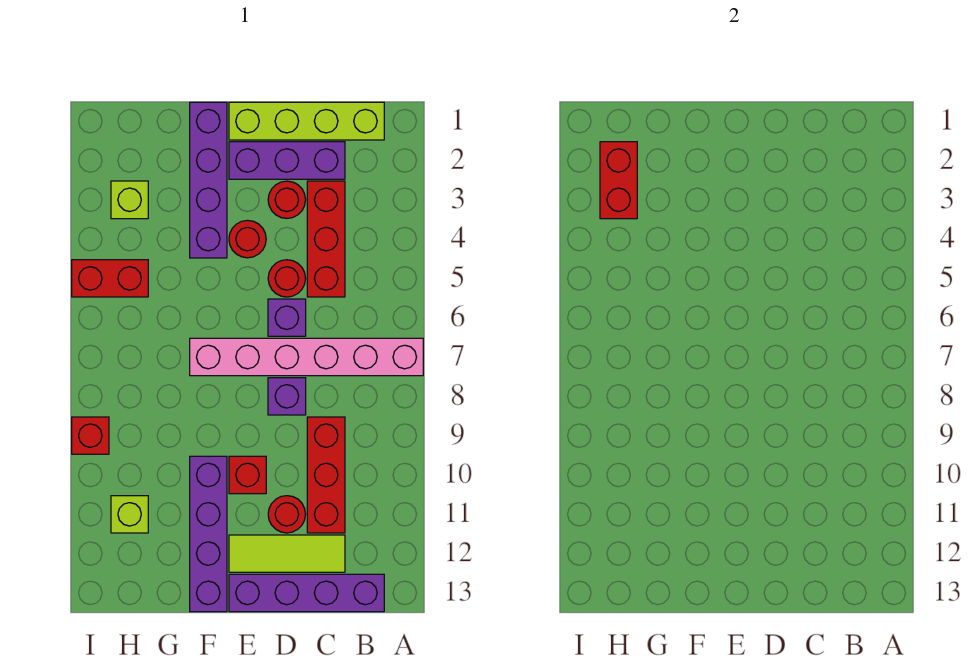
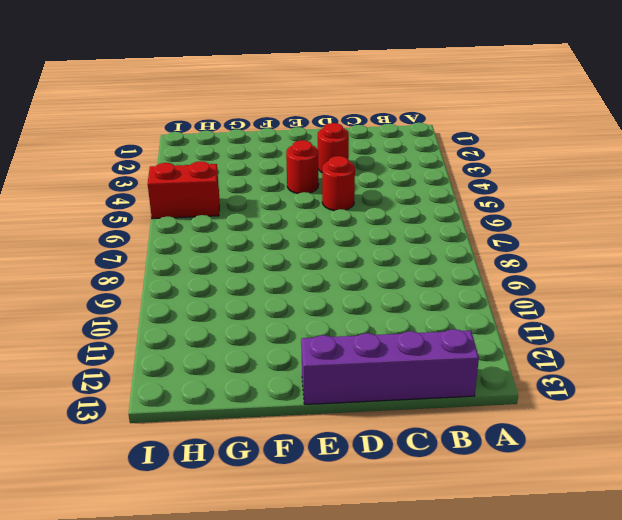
none -> pink 1x6 brick [190,338,423,376]
none -> lime 1x4 brick [229,102,384,140]
none -> purple 1x3 brick [229,142,345,179]

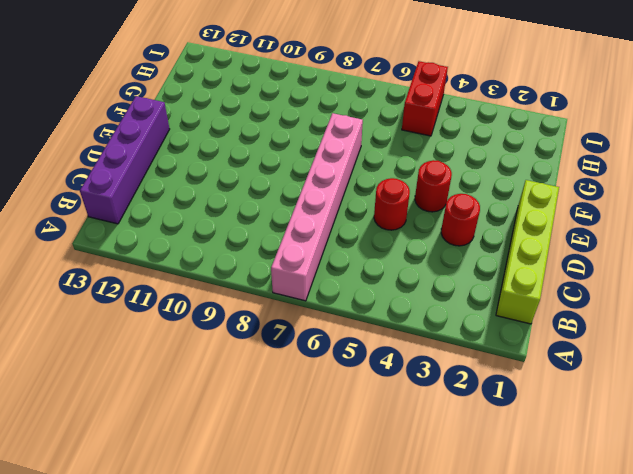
none -> purple 1x3 brick [229,142,345,179]
none -> red 1x3 brick [307,181,345,297]
none -> red 1x3 brick [307,417,345,533]

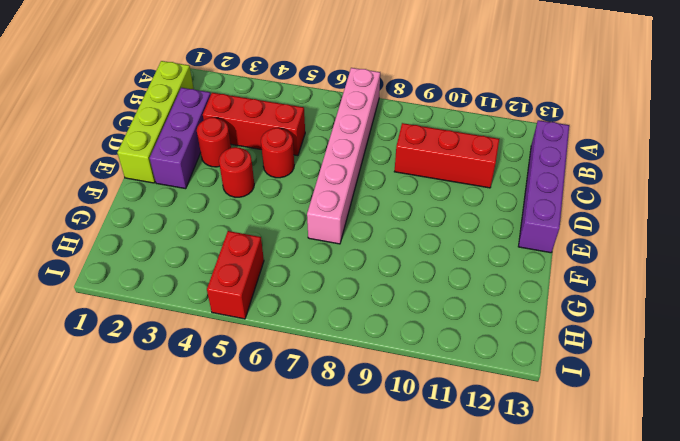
none -> lime 1x3 tile [229,535,345,572]
none -> purple 1x1 brick [268,299,306,336]
none -> purple 1x1 brick [268,378,306,415]

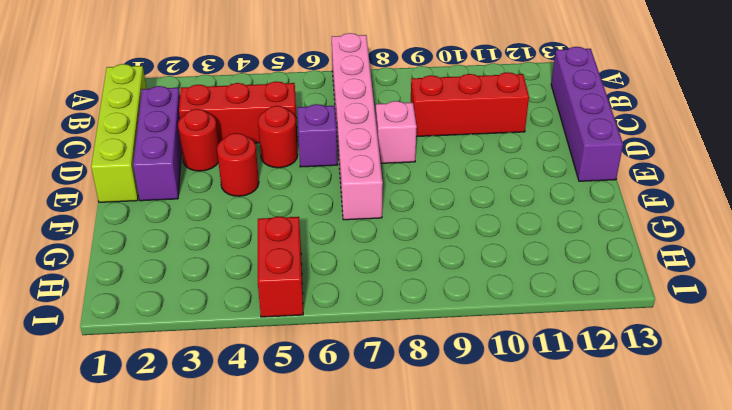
pink 1x1 brick [376,101,417,163] -> purple 1x1 brick [268,378,306,415]
none -> lime 1x3 tile [229,535,345,572]
none -> red 1x1 round brick [268,496,306,533]
none -> red 1x1 brick [229,456,266,494]

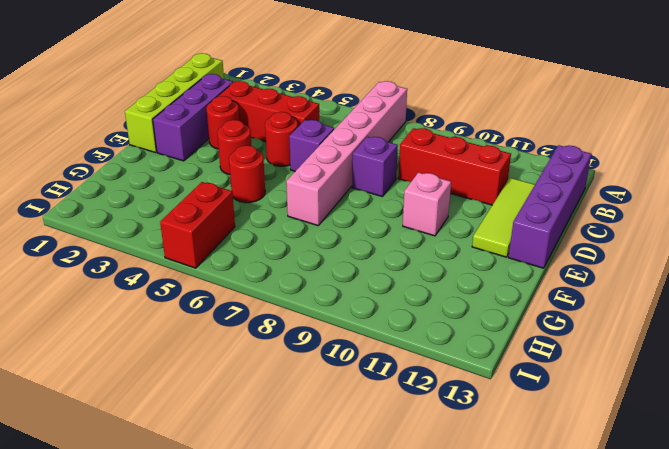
pink 1x1 brick [403,172,451,236] -> red 1x1 brick [229,456,266,494]
red 1x1 round brick [229,145,265,203] -> red 1x1 round brick moved to [268,496,306,533]
none -> purple 1x4 brick [190,102,227,258]
none -> purple 1x4 brick [190,456,227,612]
none -> lime 1x1 brick [111,181,148,219]

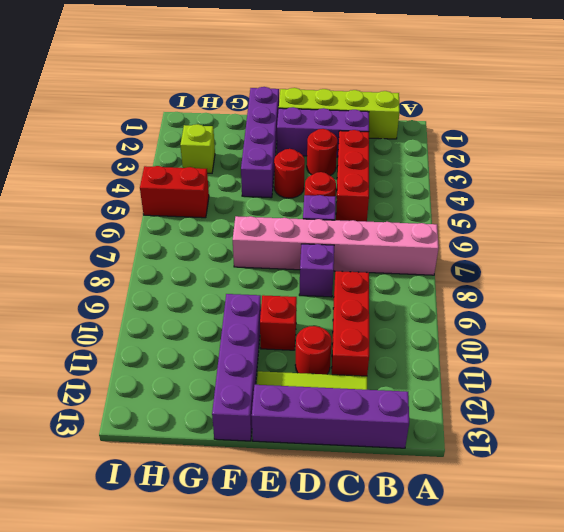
none -> lime 1x1 brick [111,496,148,533]
none -> red 1x1 brick [72,417,109,454]
none -> red 1x2 brick [600,142,637,219]

